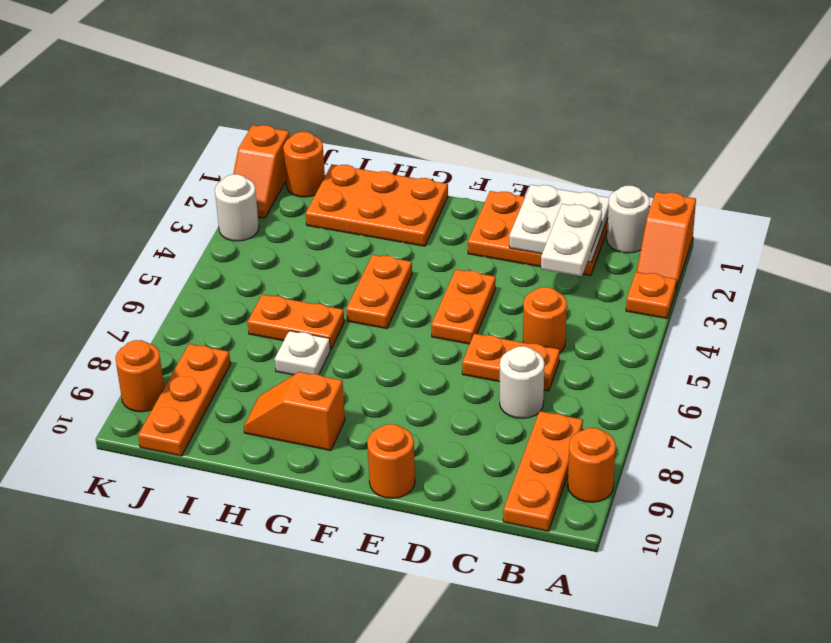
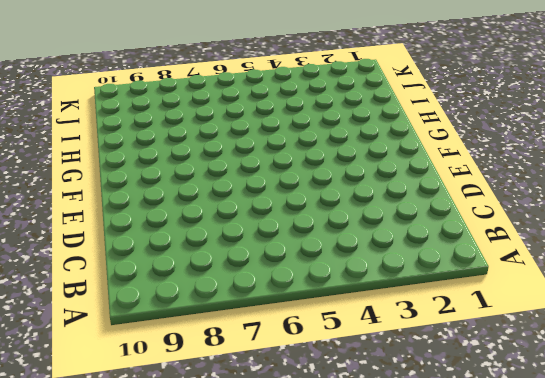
none -> orange 1x2 slope [637,192,696,289]
none -> orange 1x1 plate [626,272,677,318]
none -> orange 1x1 round brick [568,428,616,502]

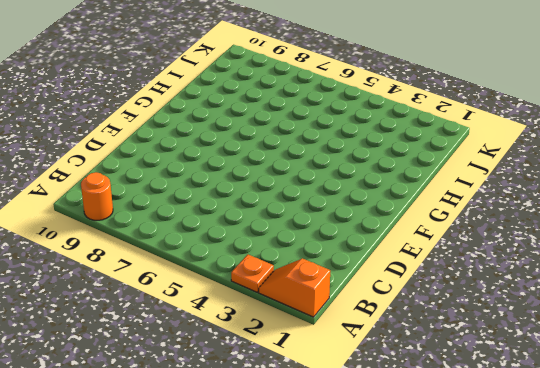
none -> white 1x1 round brick [607,186,650,253]
none -> orange 1x3 plate [503,411,583,531]
none -> orange 2x3 plate [468,191,608,275]

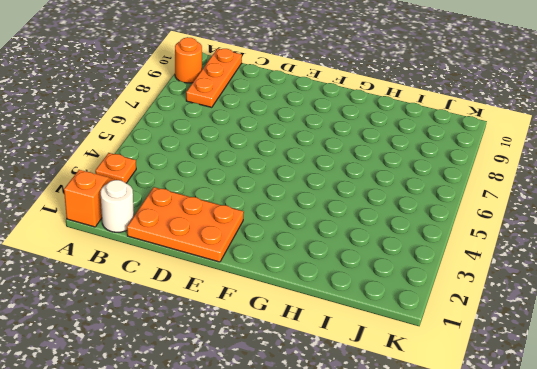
none -> orange 1x1 round brick [523,287,567,352]
none -> orange 1x2 plate [462,334,560,391]
none -> white 1x1 round brick [500,346,544,419]

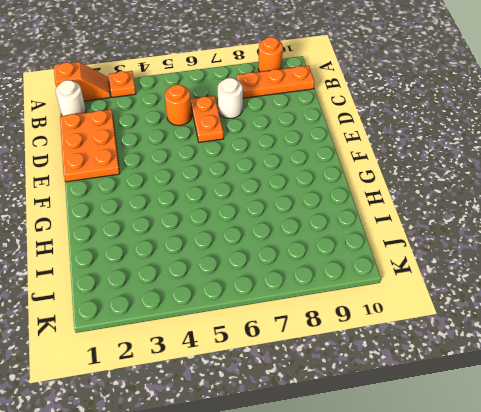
none -> orange 1x2 plate [431,269,496,344]
none -> orange 1x1 round brick [367,424,415,498]
none -> orange 2x3 plate [306,164,448,246]

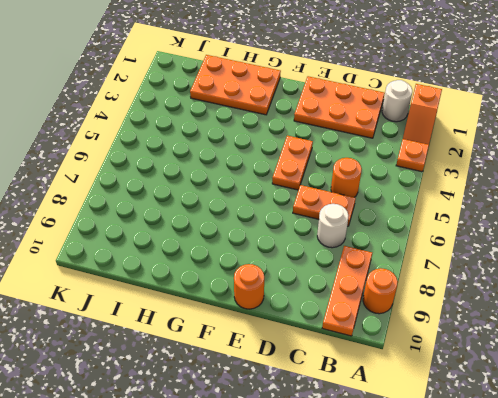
none -> orange 1x2 plate [346,255,412,329]
none -> orange 1x2 slope [244,372,345,451]
none -> orange 1x2 plate [248,294,344,350]

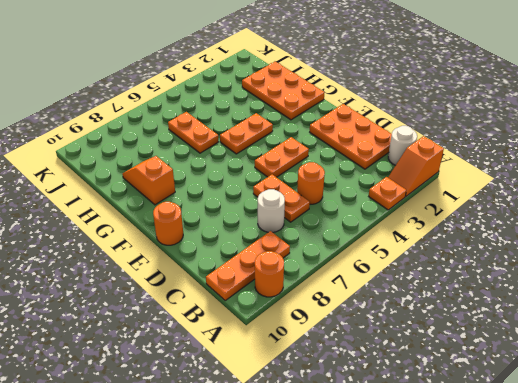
none -> white 1x1 plate [275,331,330,375]
none -> orange 1x1 round brick [283,132,325,197]
none -> orange 1x3 plate [138,344,231,456]

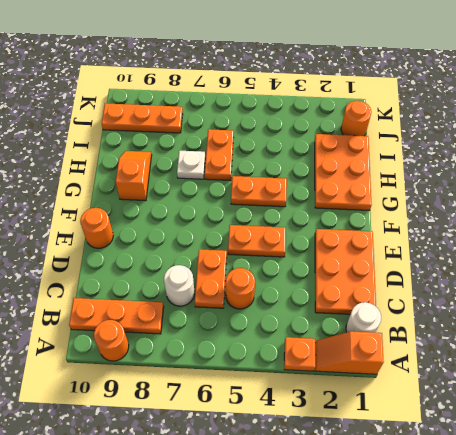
none -> orange 1x2 slope [233,125,290,218]
none -> white 1x1 round brick [215,174,259,241]
none -> orange 1x1 round brick [115,340,164,412]

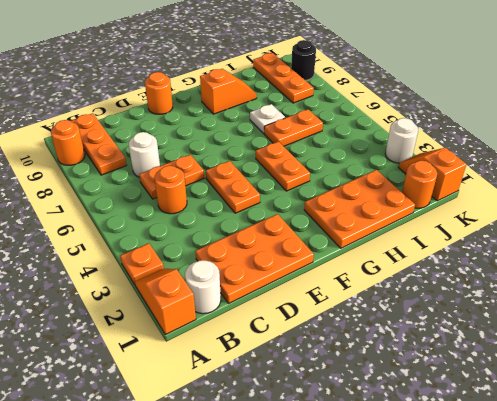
black 1x1 round brick [291,40,316,80] -> orange 1x1 round brick [115,340,164,412]
none -> white 2x2 plate [509,185,609,262]
none -> white 1x2 plate [541,204,602,276]

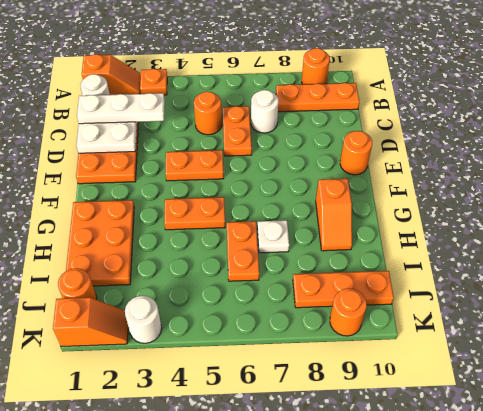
white 1x3 plate [77,93,165,124] -> white 1x2 plate [541,204,602,276]

